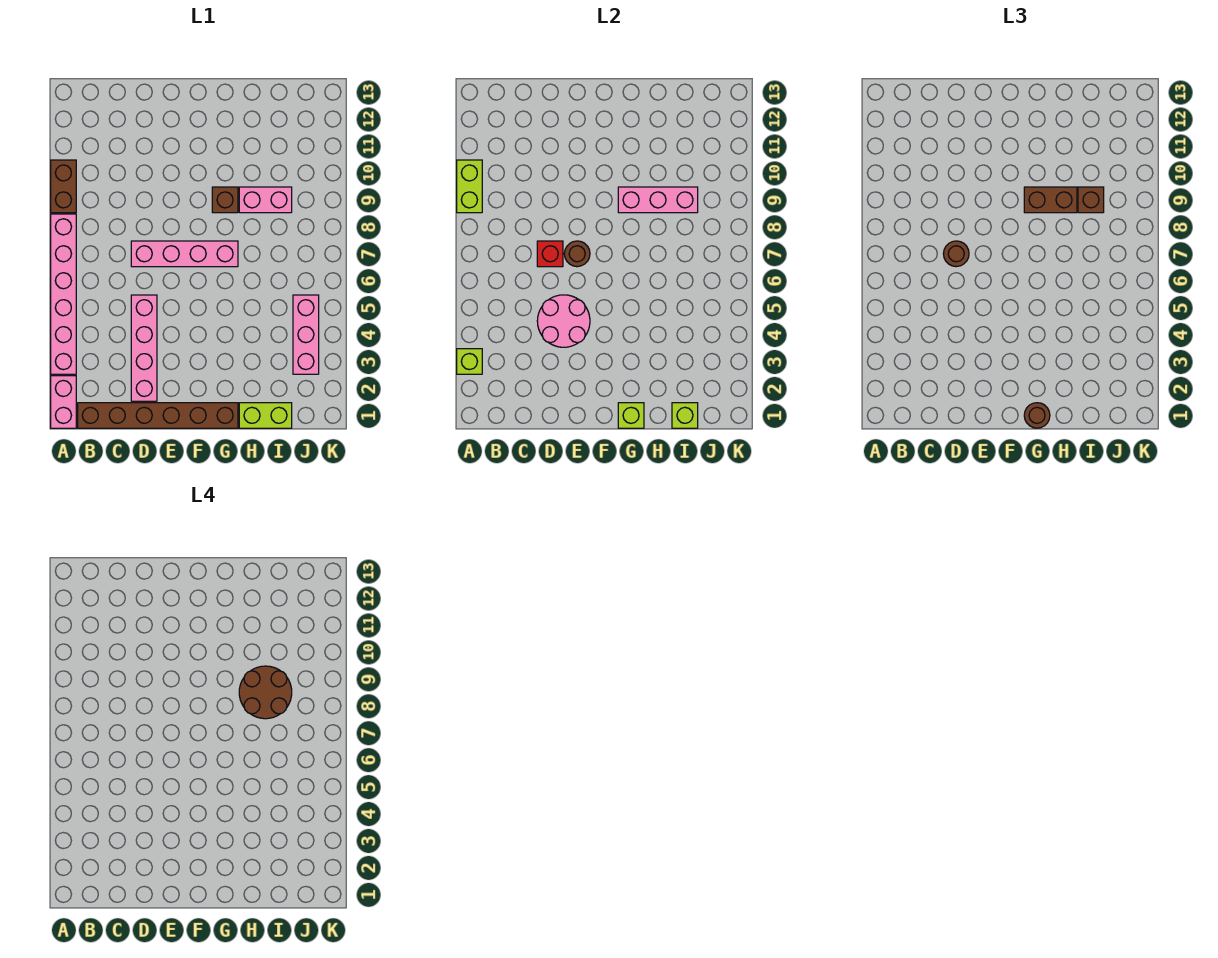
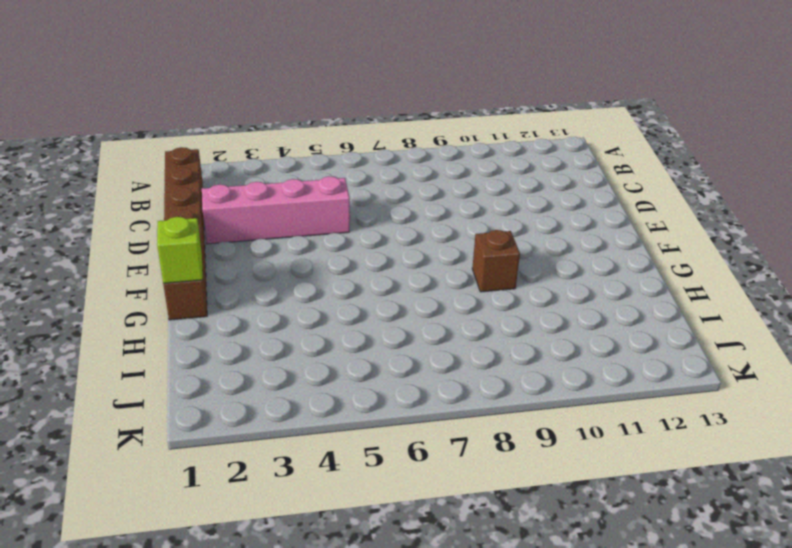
none -> pink 1x2 brick [51,376,76,428]
none -> pink 1x6 brick [51,214,76,374]
none -> brown 1x2 brick [51,160,76,213]

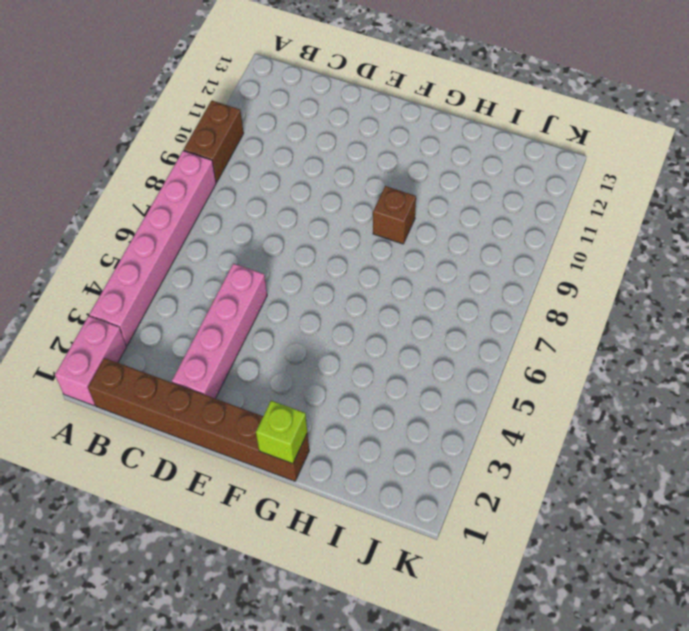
none -> pink 1x4 brick [131,241,238,267]
none -> lime 1x2 brick [239,403,292,428]
none -> pink 1x2 brick [239,187,292,213]

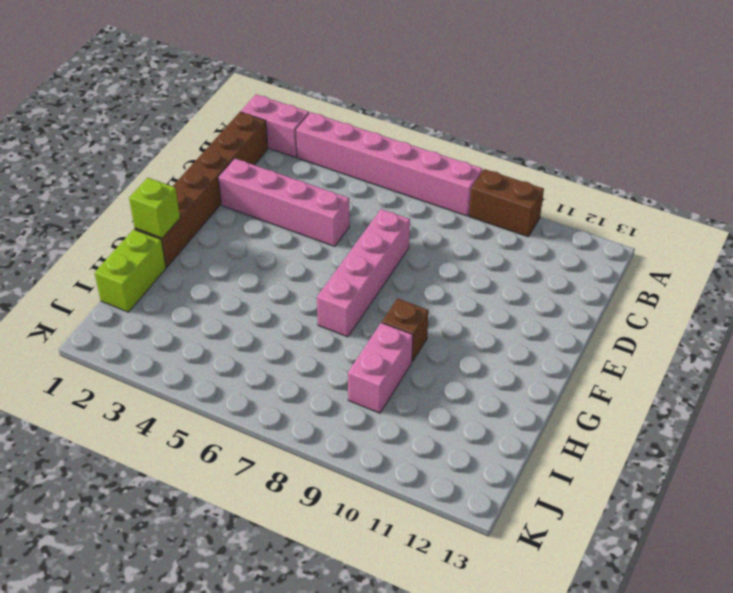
none -> pink 1x3 brick [293,295,319,374]
none -> lime 1x1 brick [457,349,482,374]
none -> lime 1x2 brick [457,160,482,213]

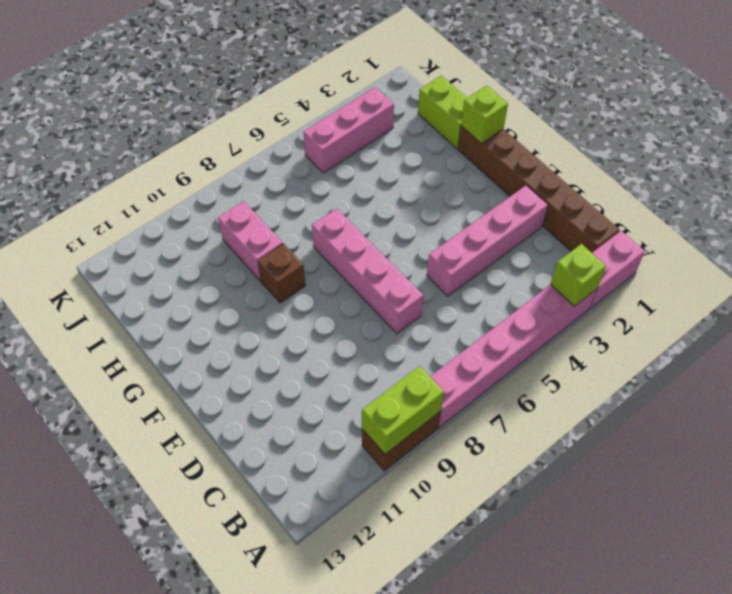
none -> pink 2x2 round brick [537,295,590,347]
none -> red 1x1 brick [537,241,563,267]
none -> brown 1x1 round brick [564,241,590,267]

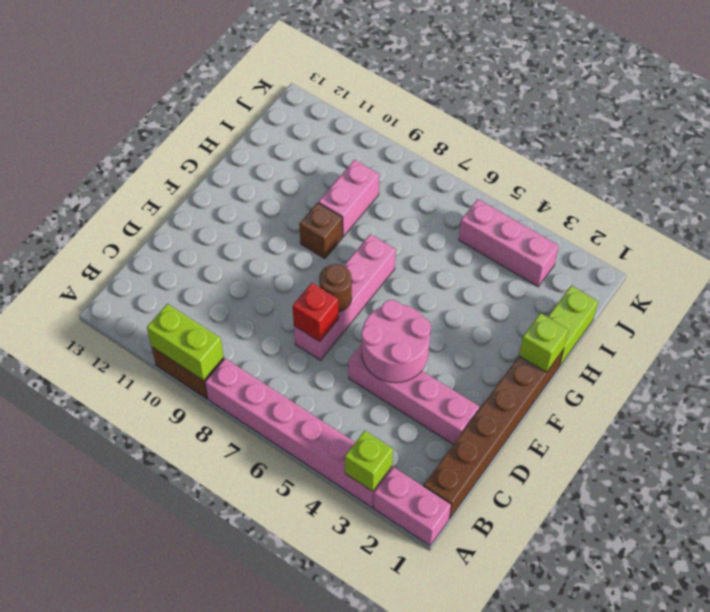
none -> pink 1x3 brick [618,187,698,213]
none -> lime 1x1 brick [672,403,698,428]
none -> brown 1x1 round brick [943,241,969,267]

